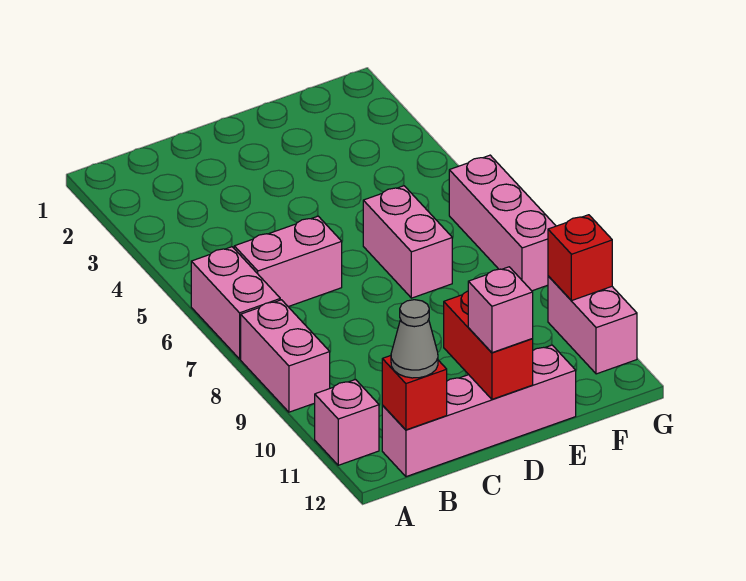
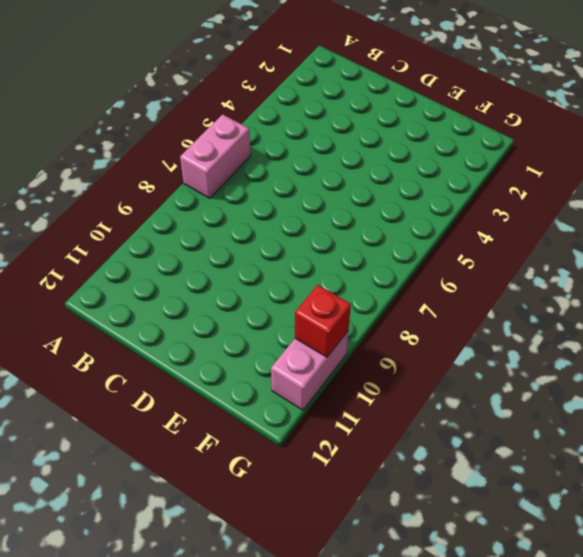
none -> pink 1x2 brick [241,300,330,412]
none -> pink 1x1 brick [315,380,379,465]
none -> pink 1x2 brick [234,216,342,307]

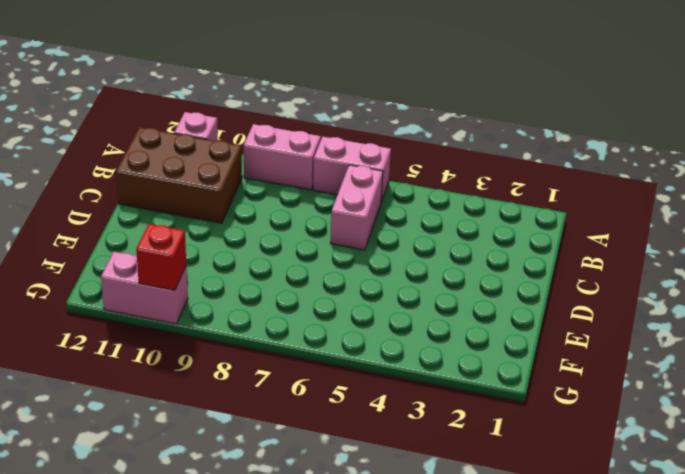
brown 2x3 brick [116,127,242,223] -> pink 1x4 brick [382,345,576,477]
none -> pink 1x2 brick [363,186,452,298]
none -> pink 1x3 brick [449,155,556,291]
none -> red 1x1 brick [382,356,447,430]

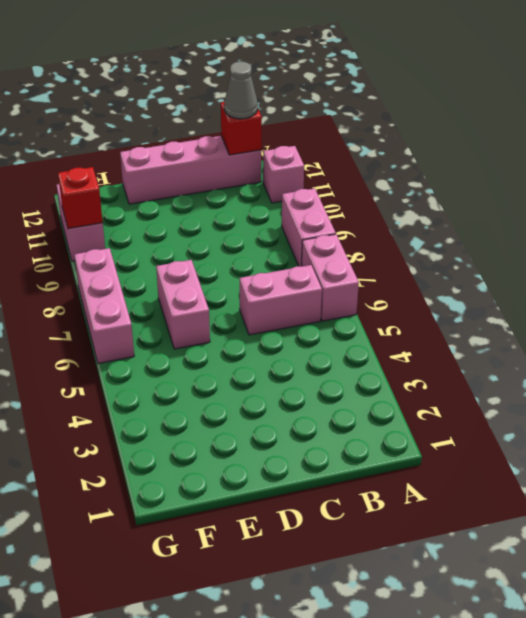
none -> red 1x2 brick [444,291,533,399]
none -> pink 1x1 brick [468,267,533,353]

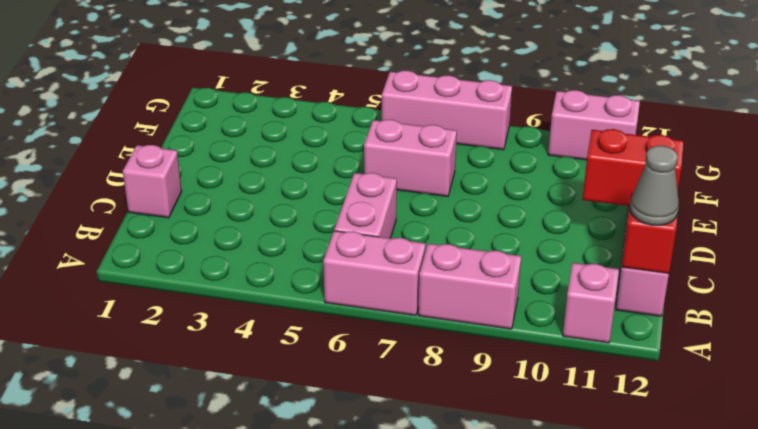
pink 1x1 brick [123,145,182,218] -> pink 1x1 brick moved to [468,267,533,353]
none -> red 1x1 brick [548,215,612,301]

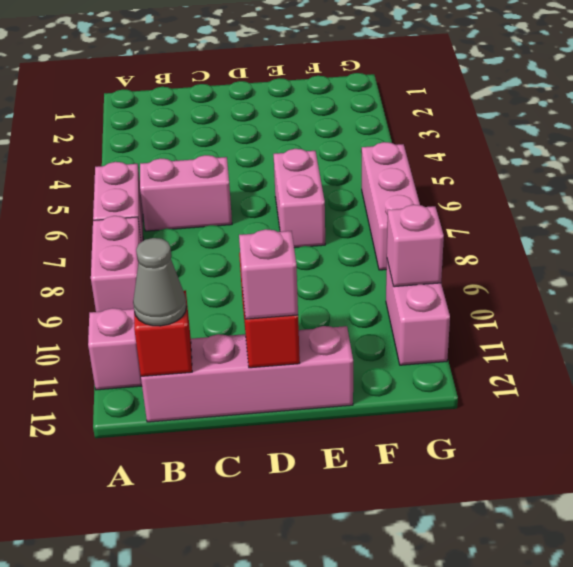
pink 1x1 brick [387,205,444,287] -> red 1x1 brick [548,215,612,301]

